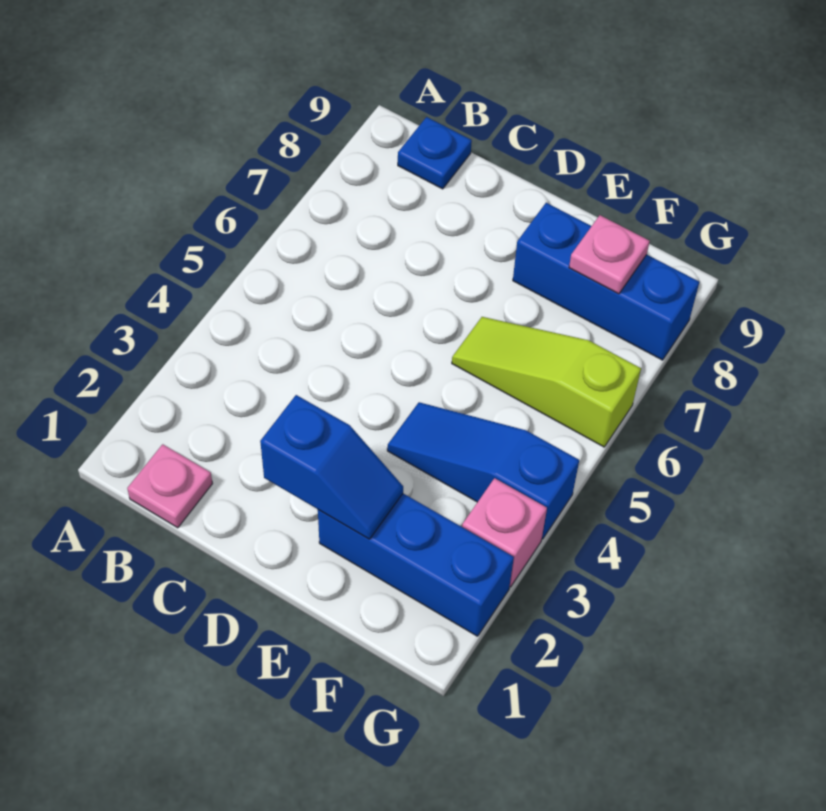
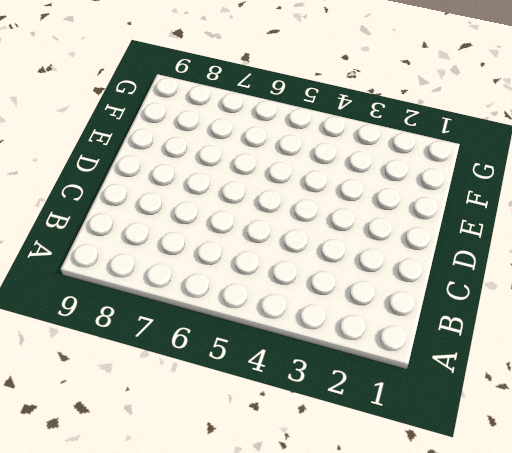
none -> pink 1x1 plate [127,444,212,528]
none -> blue 1x1 plate [398,117,472,189]

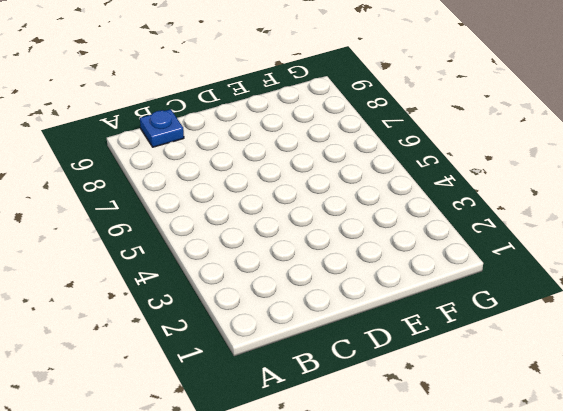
none -> pink 1x1 plate [127,444,212,528]
none -> blue 1x3 brick [318,494,514,636]

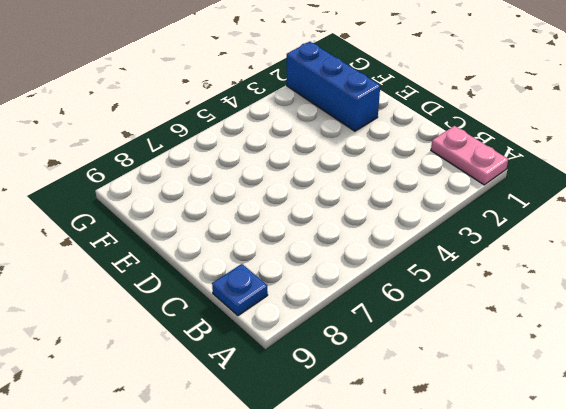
pink 1x2 plate [431,126,508,185] -> pink 1x1 plate [127,444,212,528]
none -> blue 1x3 slope [387,402,579,539]
none -> lime 1x3 slope [452,317,641,447]

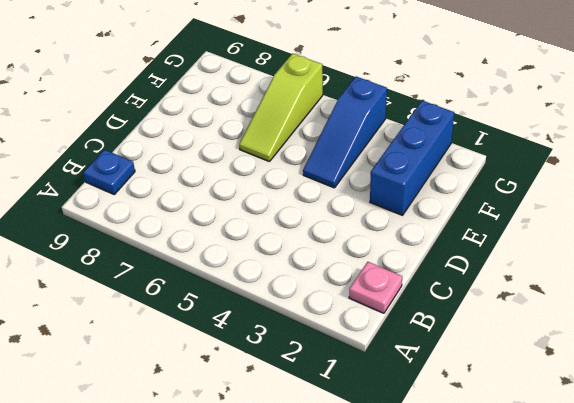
none -> blue 1x3 brick [513,203,699,360]
none -> pink 1x1 brick [462,478,547,587]

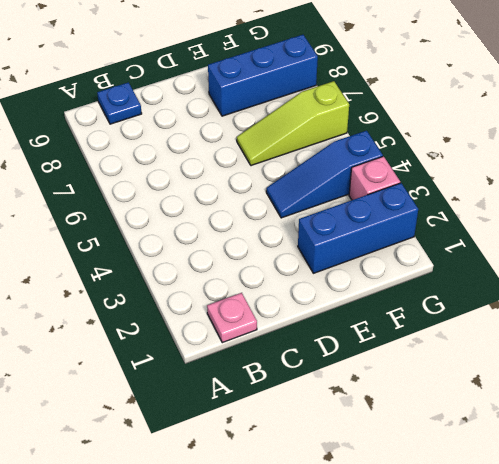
none -> blue 1x2 slope [260,395,403,539]
none -> pink 1x1 plate [569,215,650,294]

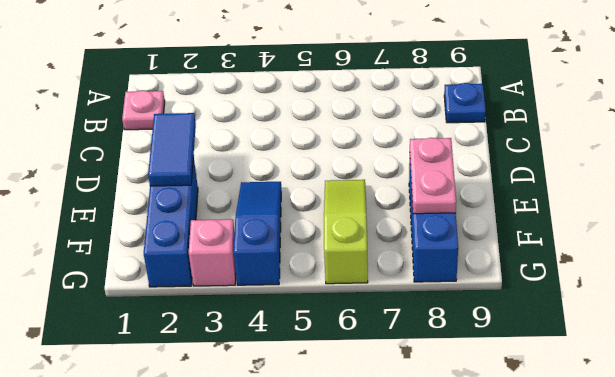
blue 1x2 tile [148,113,196,186] -> blue 1x2 slope [260,395,403,539]
pink 1x2 plate [410,138,456,214] -> pink 1x1 plate [569,215,650,294]

